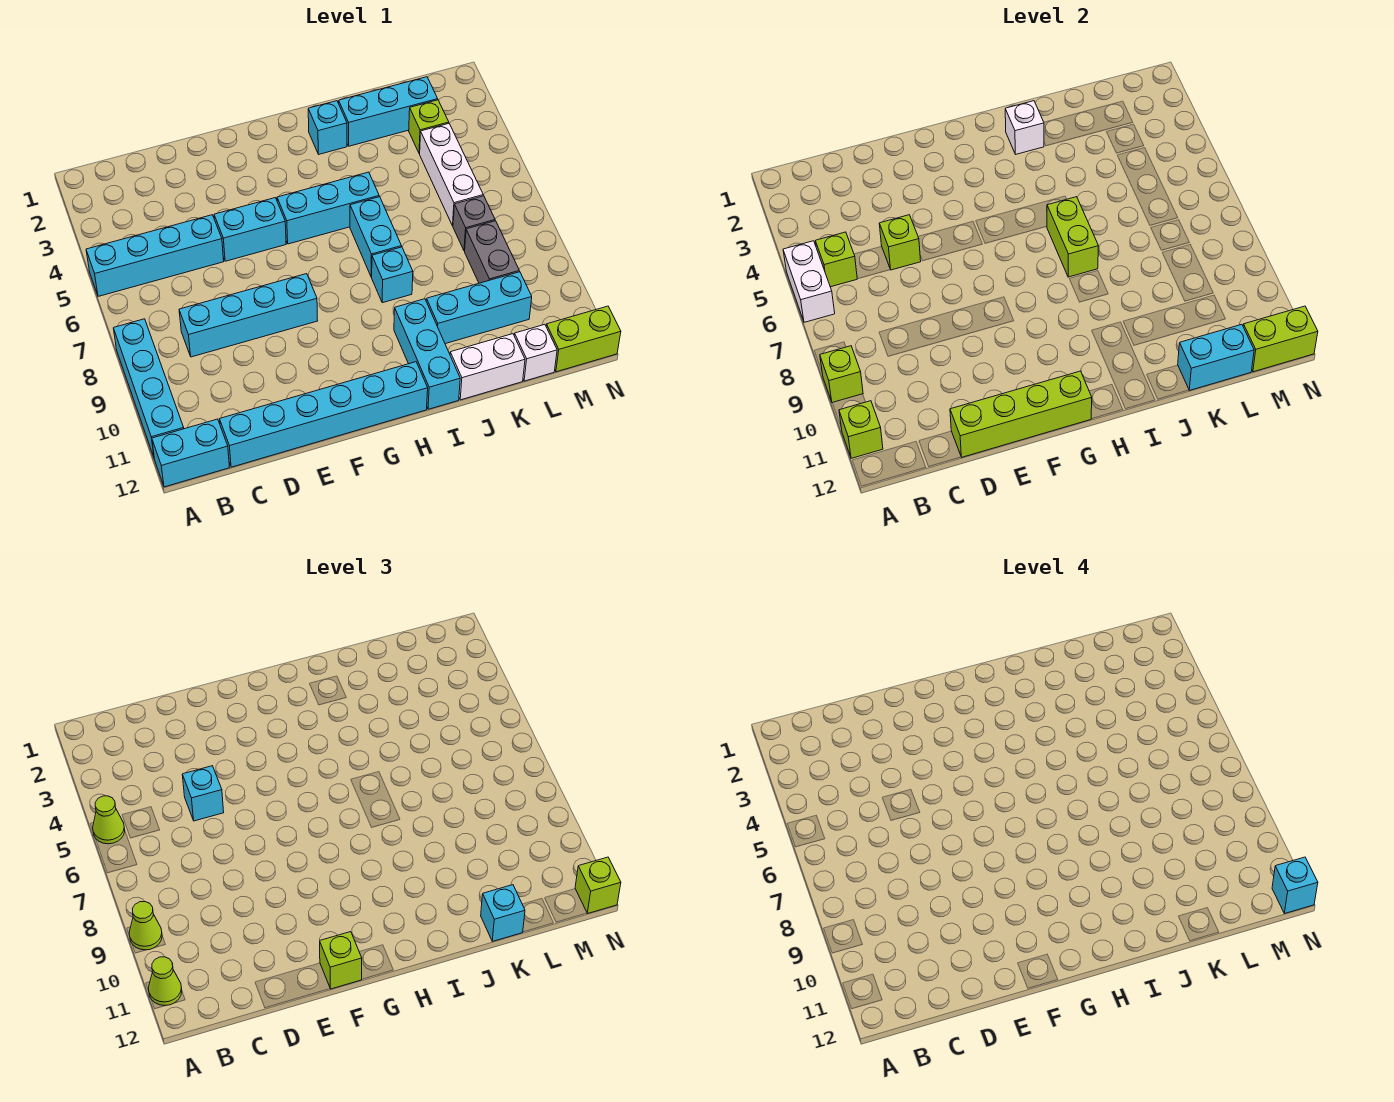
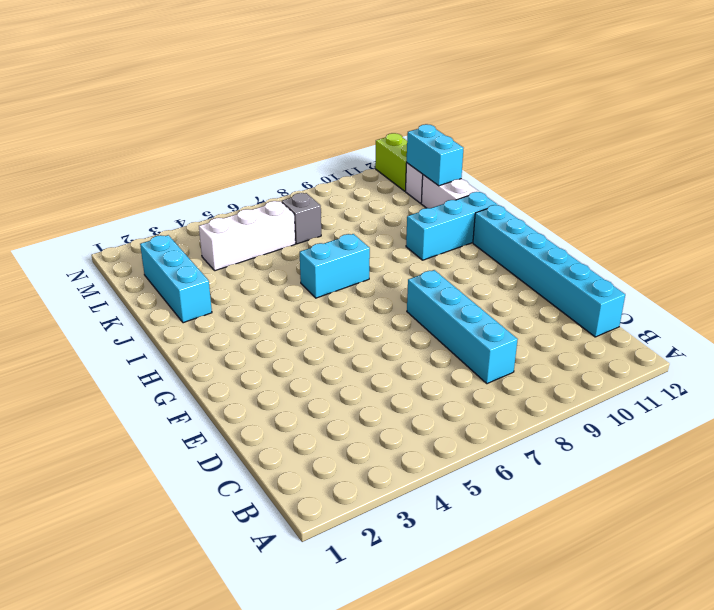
none -> cyan 1x4 brick [86,215,224,296]
none -> cyan 1x4 brick [114,319,184,457]
none -> cyan 1x2 brick [152,419,230,487]
none -> cyan 1x2 brick [214,198,286,261]

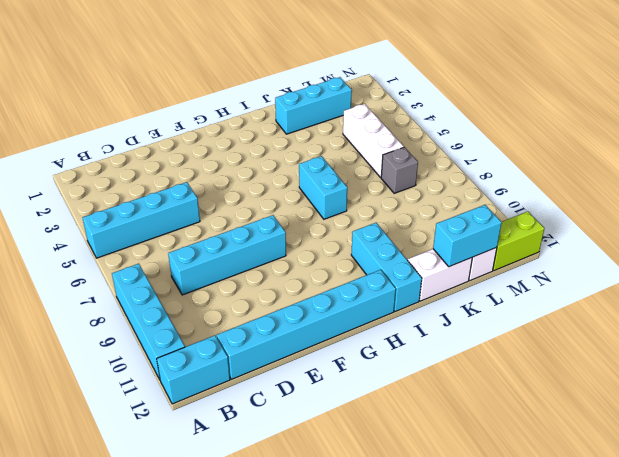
none -> cyan 1x2 brick [214,198,286,261]
none -> cyan 1x3 brick [277,172,379,244]
none -> cyan 1x1 brick [308,101,347,154]
none -> cyan 1x1 brick [372,247,413,303]

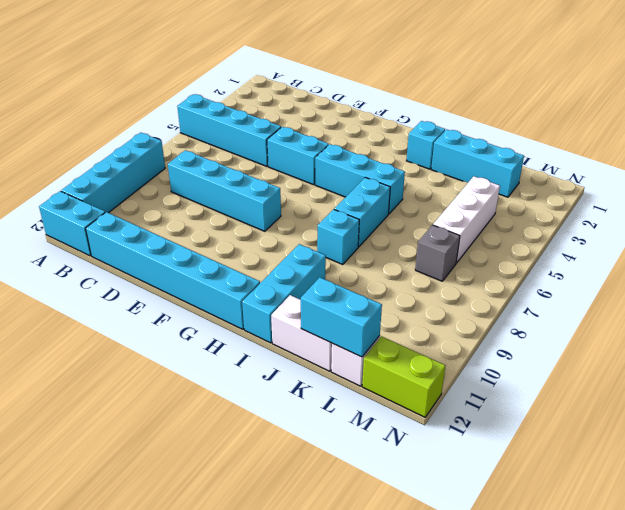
none -> cyan 1x3 brick [426,272,532,344]
none -> lime 1x1 brick [409,100,449,154]
none -> grey 1x2 brick [465,221,519,283]
none -> white 1x2 brick [783,241,835,322]

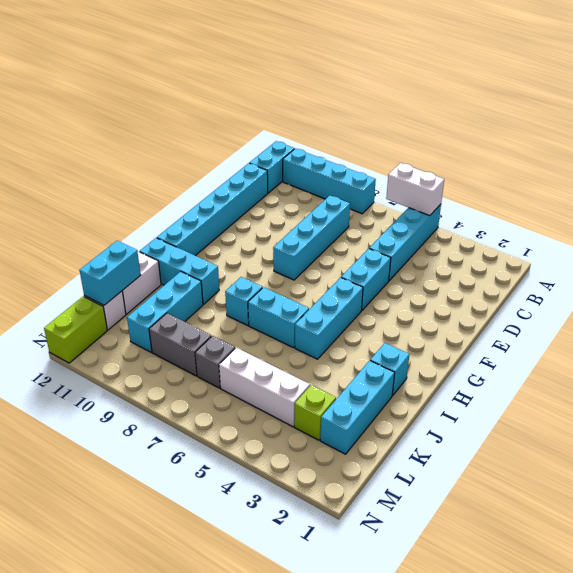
none -> lime 1x1 brick [820,346,863,402]
none -> lime 1x1 brick [839,401,883,458]
none -> lime 1x1 brick [816,232,857,287]
none -> lime 1x1 brick [879,215,921,270]

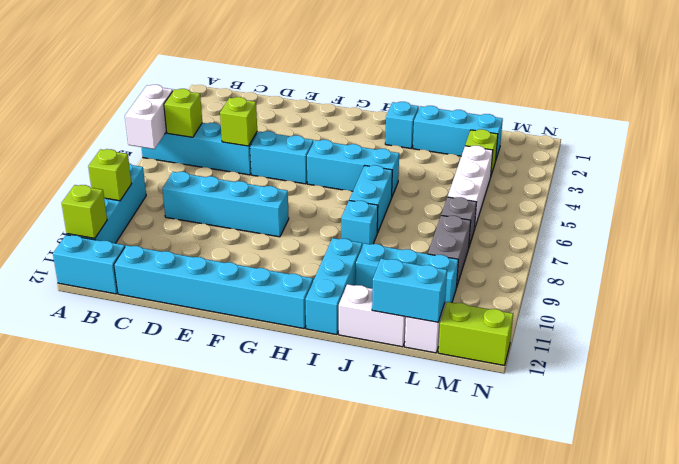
none -> lime 1x4 brick [950,371,1092,457]
none -> white 1x1 brick [1005,101,1044,154]
none -> lime 1x2 brick [1047,197,1098,277]
none -> lime 1x2 brick [1243,306,1318,372]

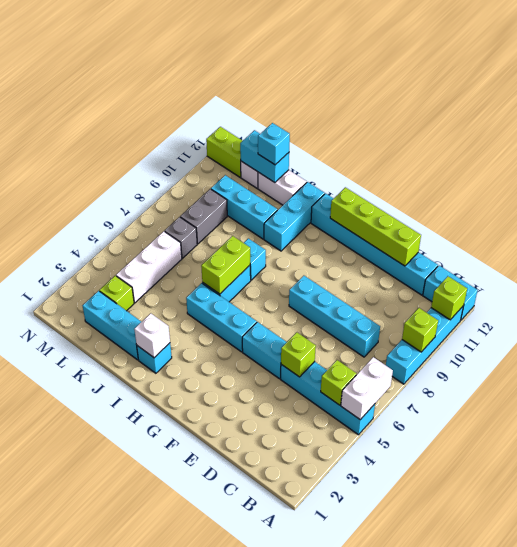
none -> lime 1x2 brick [1243,306,1318,372]
none -> lime 1x1 cone [93,796,125,844]
none -> lime 1x1 cone [129,902,162,950]
none -> lime 1x1 cone [148,957,182,1006]

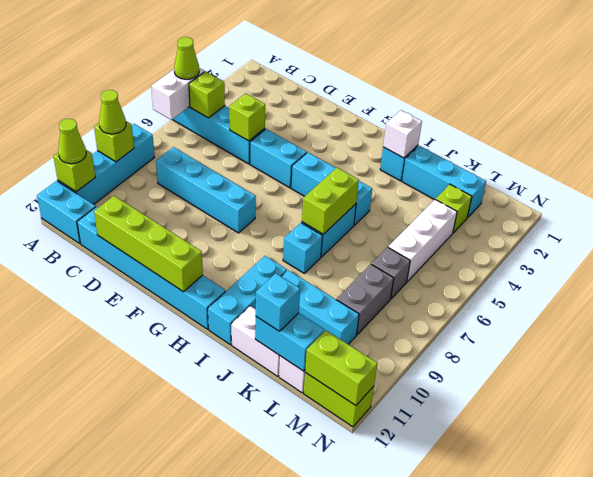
none -> cyan 1x1 brick [182,766,224,821]
none -> lime 1x1 brick [320,932,362,989]
none -> lime 1x1 brick [575,857,621,914]
none -> cyan 1x1 brick [1272,857,1318,914]

